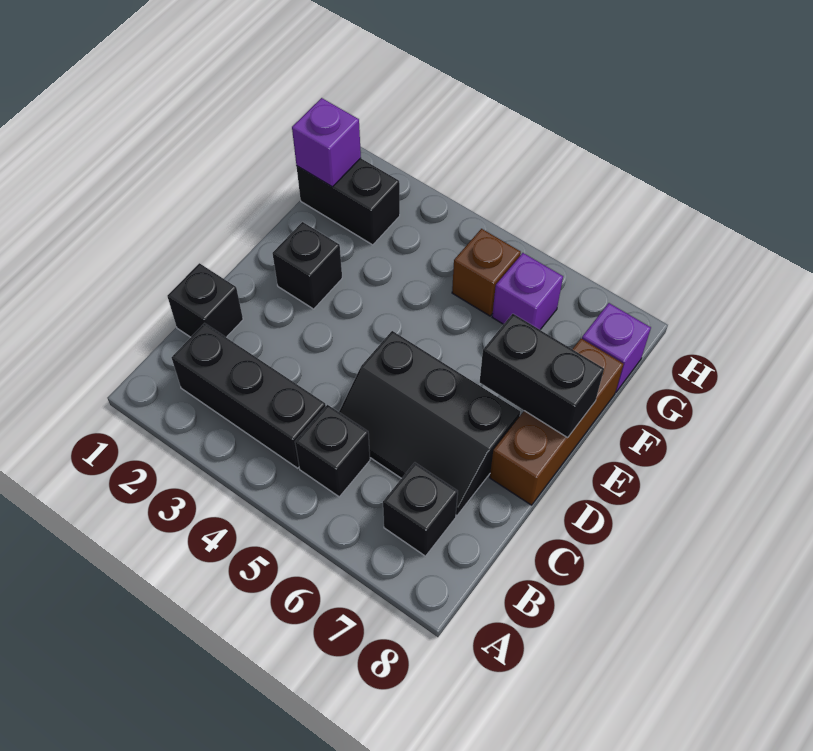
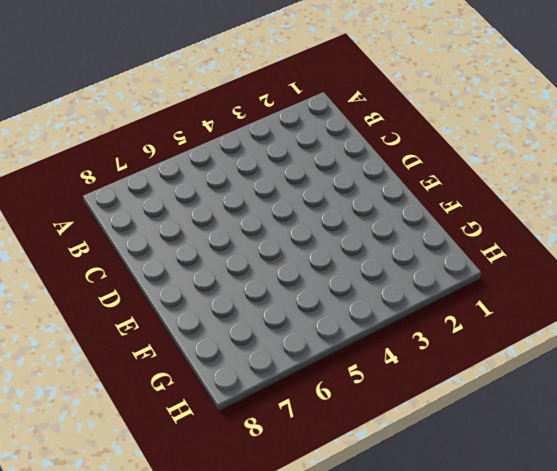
none -> black 1x3 brick [172,323,326,468]
none -> black 1x1 brick [295,405,370,497]
none -> black 1x1 brick [383,463,458,556]

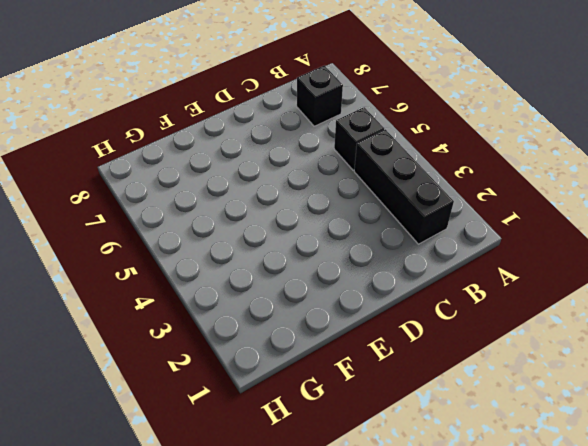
none -> black 1x1 brick [167,263,243,337]
none -> black 2x3 slope [339,331,520,515]
none -> brown 1x3 brick [490,338,623,505]

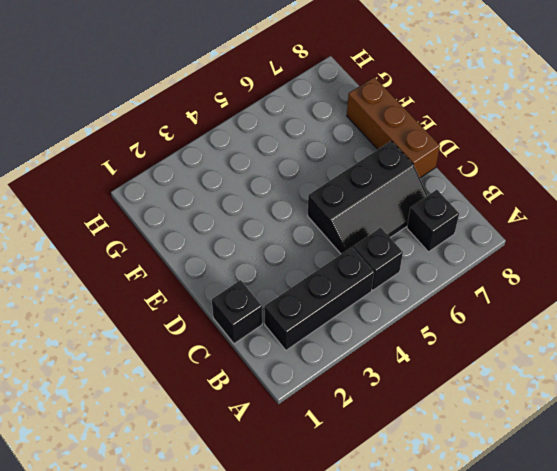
none -> black 1x1 brick [272,222,342,309]
none -> black 1x2 brick [297,158,400,245]
none -> brown 1x1 brick [452,229,521,316]

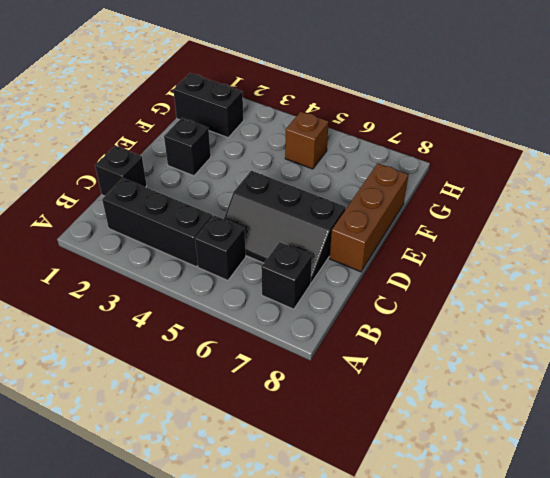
none -> purple 1x1 brick [492,253,563,330]
none -> purple 1x1 brick [582,303,651,392]
none -> black 1x2 brick [480,314,604,438]

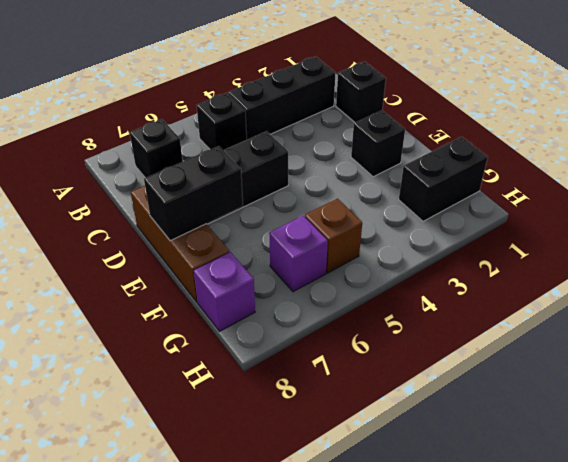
none -> purple 1x1 brick [292,98,361,187]

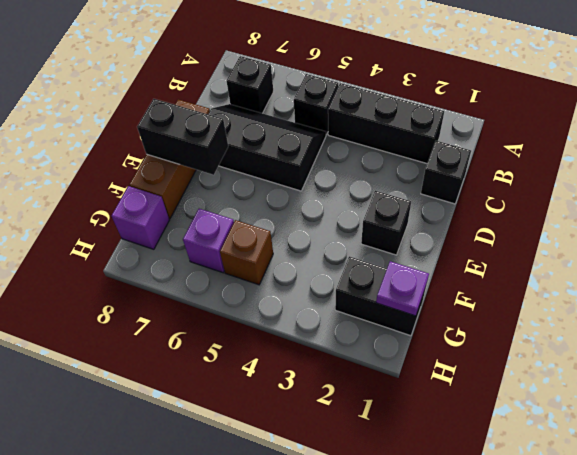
purple 1x1 plate [376,261,429,316] -> purple 1x1 brick [292,98,361,187]

